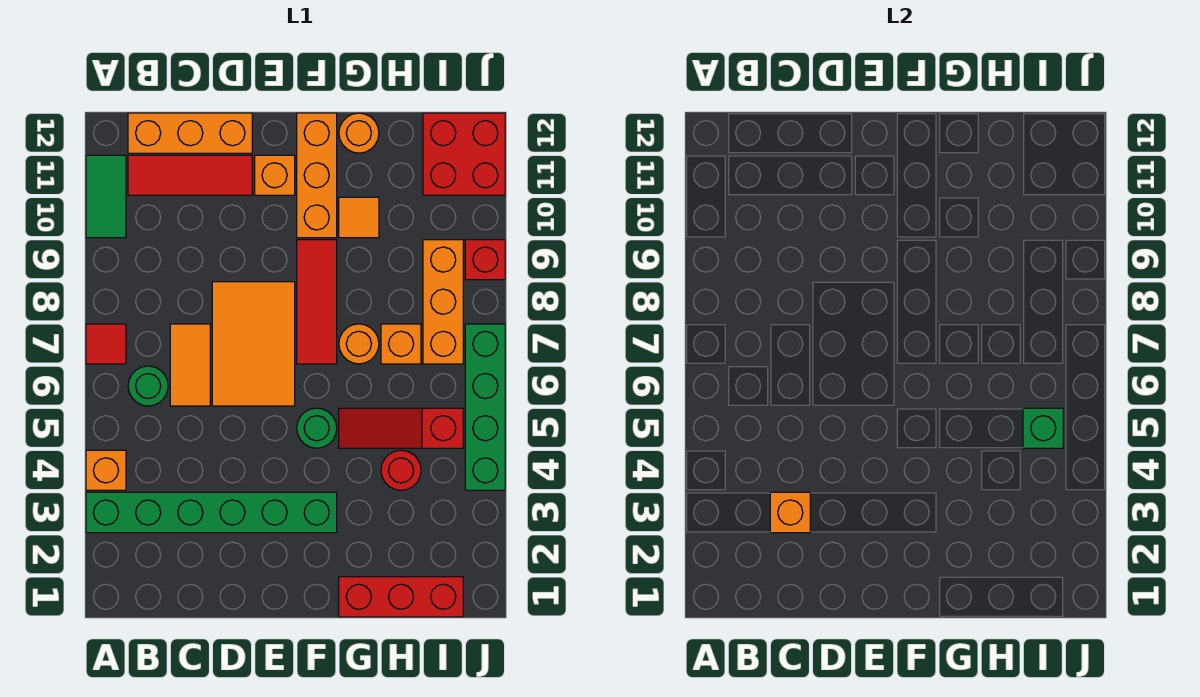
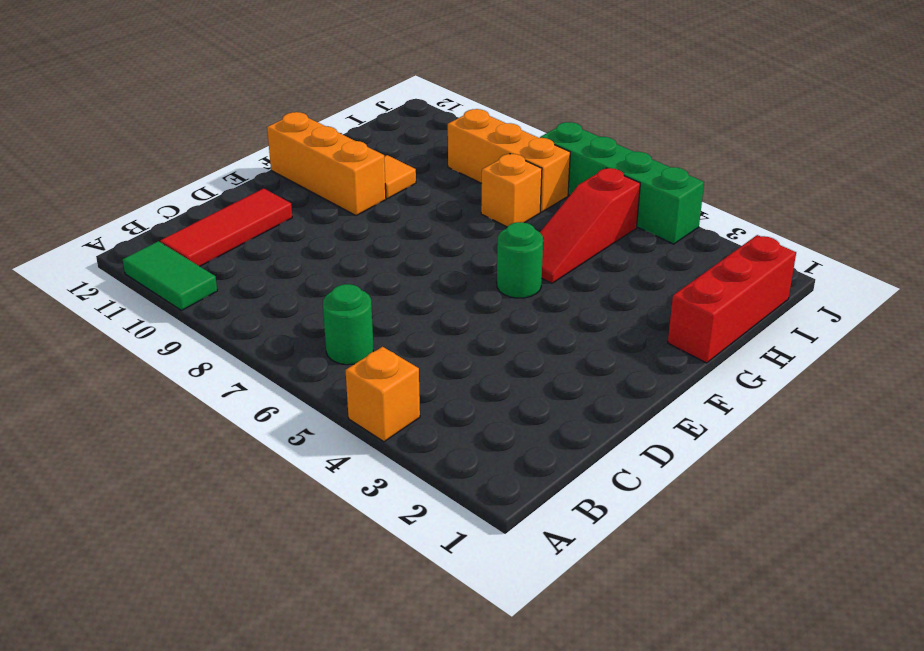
none -> green 1x6 brick [86,492,337,533]
none -> red 1x1 tile [86,324,126,364]
none -> orange 1x3 brick [128,113,252,153]

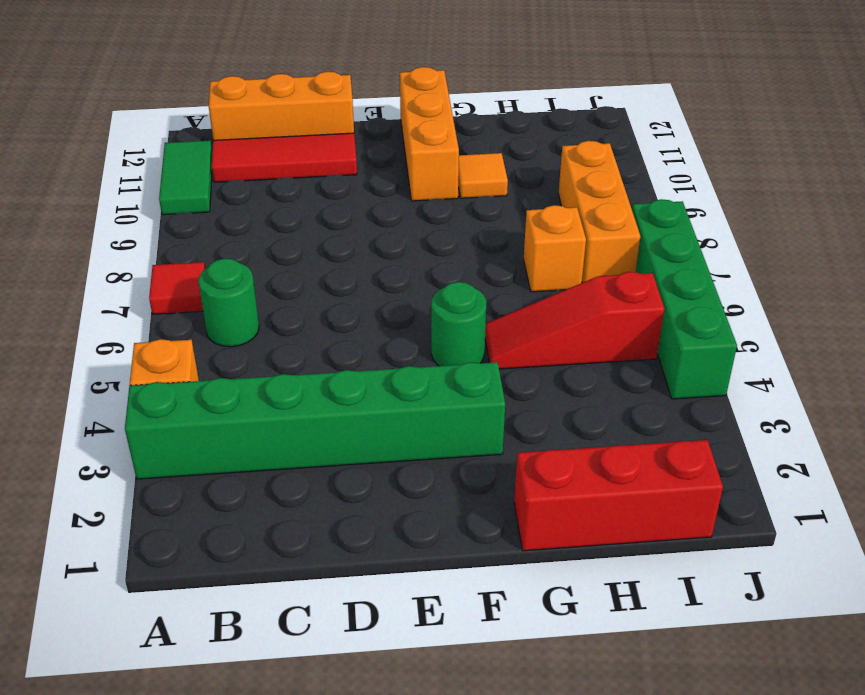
none -> orange 1x2 tile [170,324,210,406]
none -> orange 2x3 tile [212,282,295,406]
none -> orange 1x1 brick [255,155,295,195]

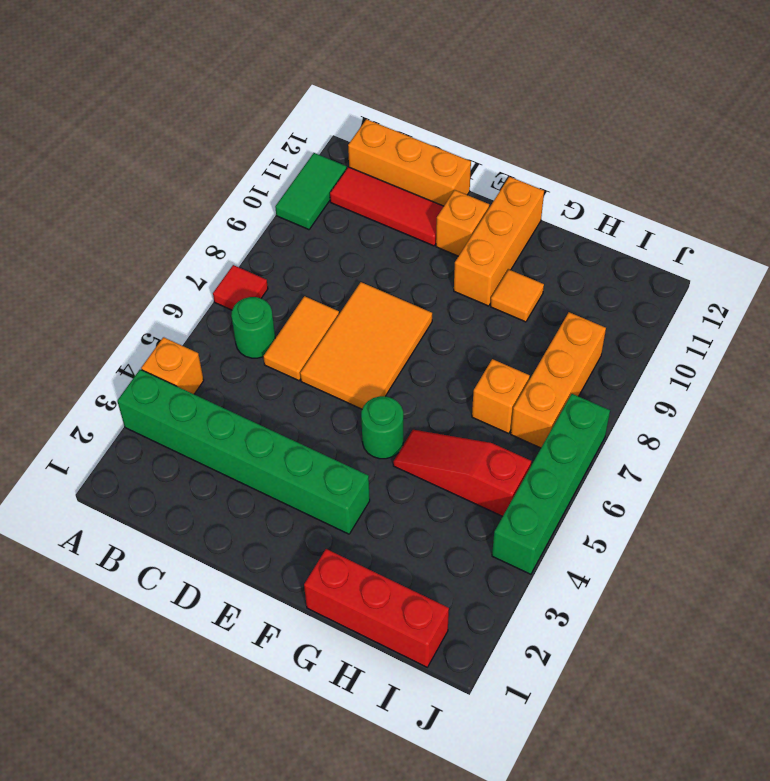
none -> red 1x3 tile [297,240,337,364]
none -> orange 1x1 round brick [339,324,379,364]
none -> orange 1x1 round brick [339,113,379,153]

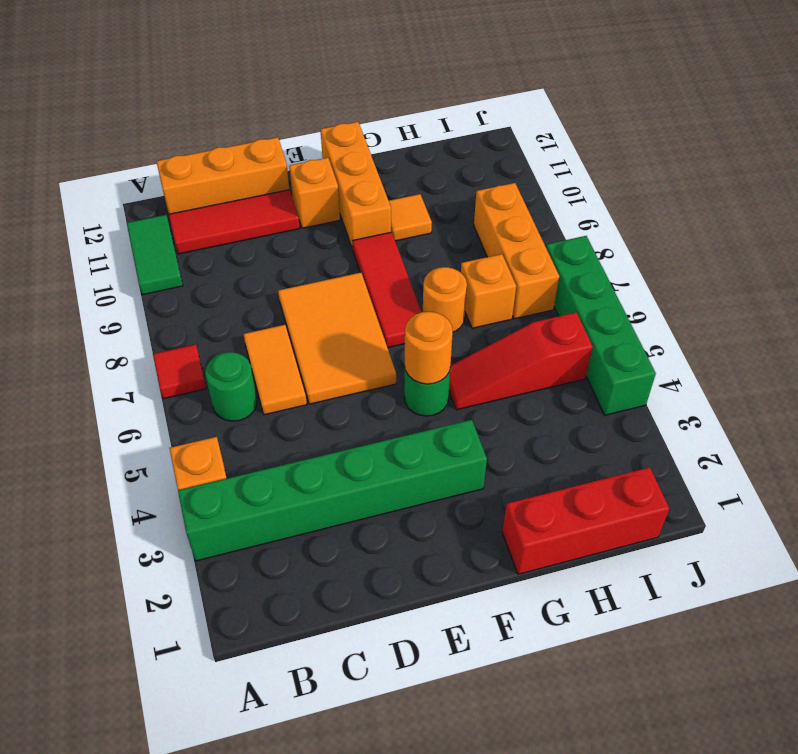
orange 1x1 round brick [405,312,453,384] -> orange 1x1 round brick moved to [339,113,379,153]
none -> red 1x1 round brick [381,450,421,490]
none -> red 2x2 brick [423,113,505,195]
none -> red 1x1 brick [465,240,505,280]

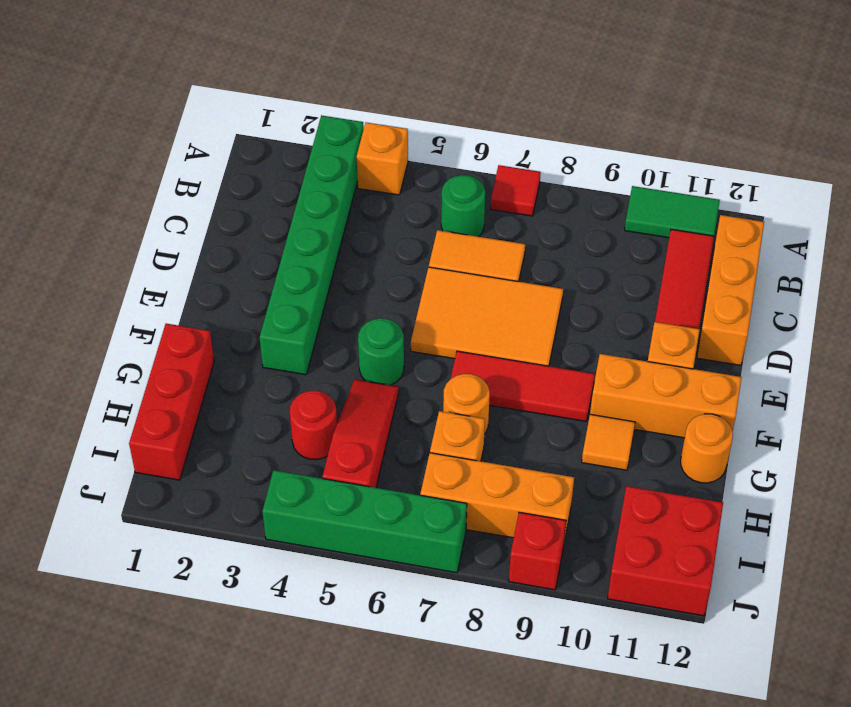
none -> orange 1x1 brick [770,492,810,533]
none -> green 1x1 brick [1023,408,1063,448]

